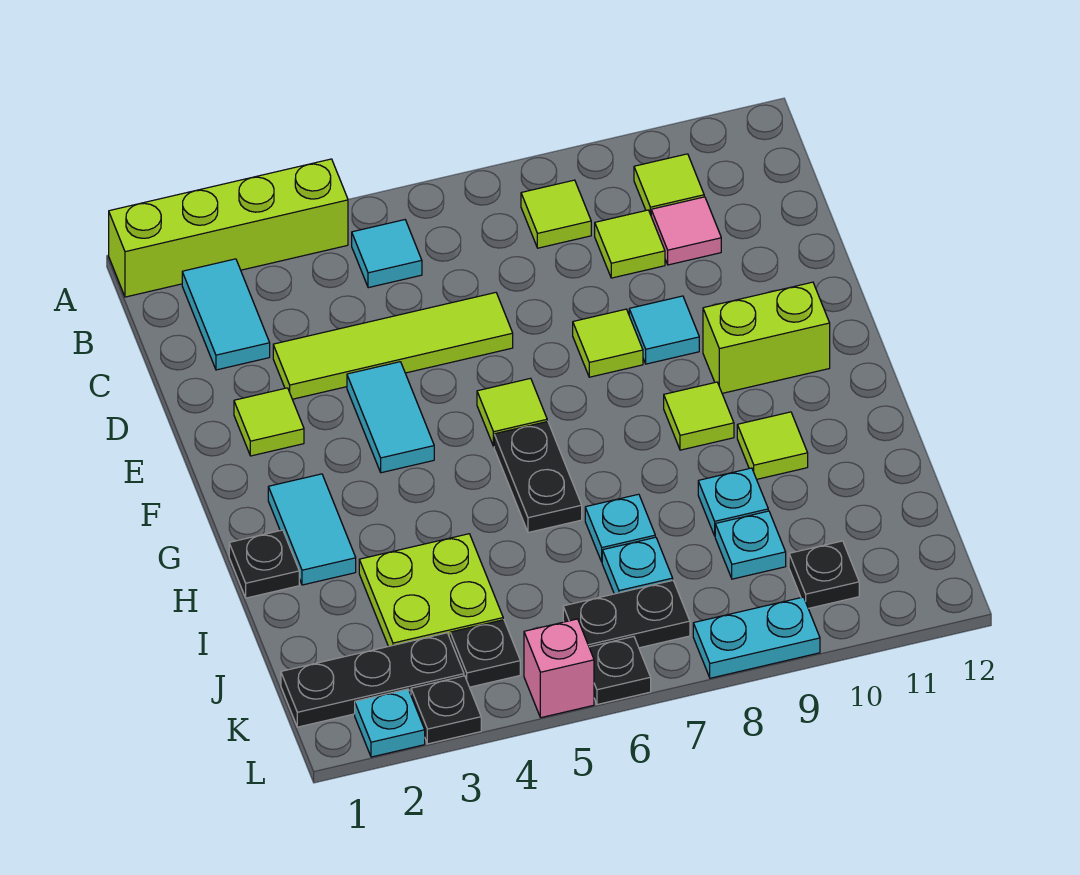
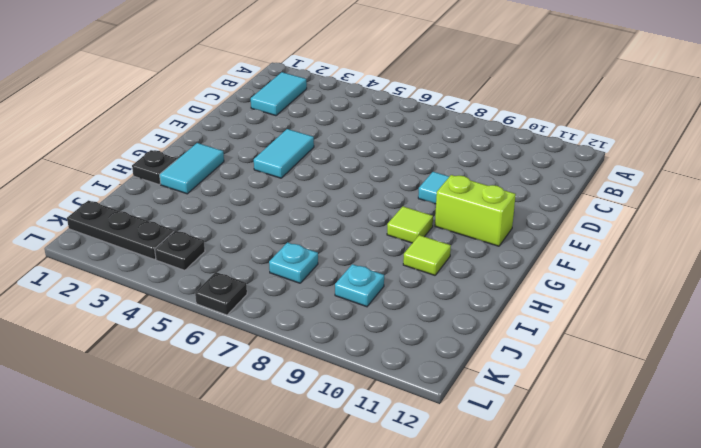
none -> lime 1x4 brick [109,159,348,297]
none -> cyan 1x1 tile [352,220,422,288]
none -> lime 1x1 tile [521,180,591,248]
none -> lime 1x1 tile [634,154,704,215]

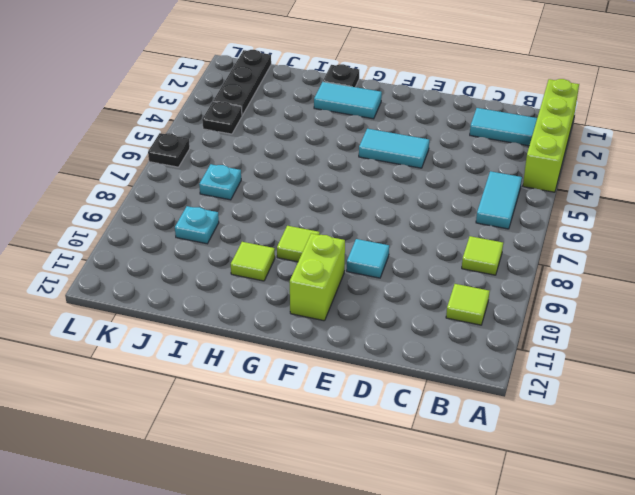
cyan 1x2 tile [476,171,522,229] -> cyan 1x1 tile [352,220,422,288]
none -> lime 1x1 tile [595,210,665,278]
none -> pink 1x1 tile [651,197,721,265]
none -> lime 1x4 tile [273,293,513,399]
none -> lime 1x1 tile [234,388,304,456]

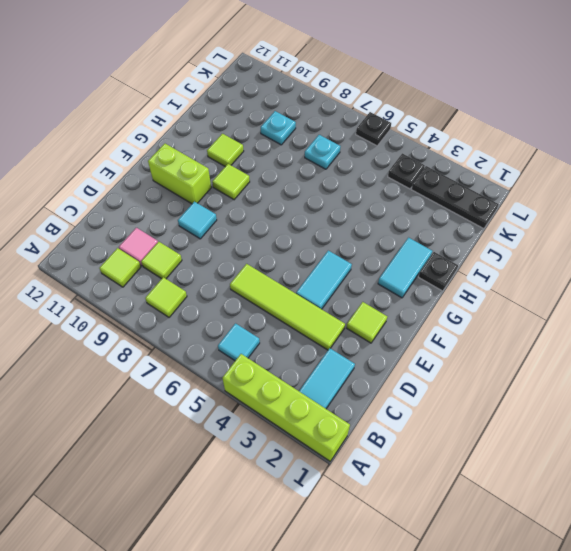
none -> lime 1x1 tile [573,309,643,377]
none -> lime 1x1 tile [477,378,547,446]
none -> black 1x2 plate [494,421,582,533]
none -> lime 2x2 plate [359,534,503,646]

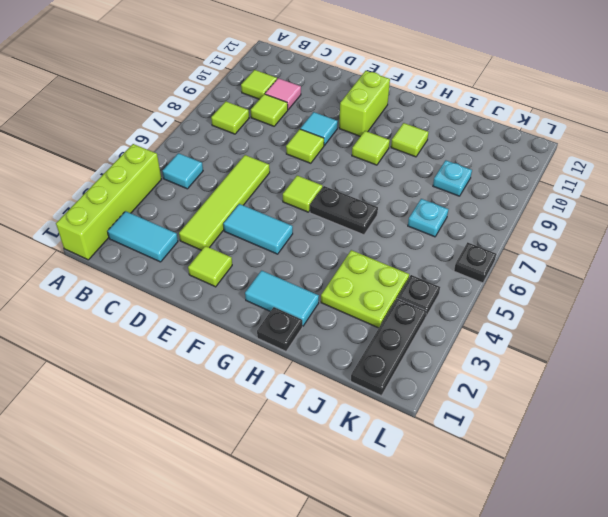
none -> cyan 1x1 plate [585,494,655,562]
none -> cyan 1x1 plate [698,468,768,536]
none -> black 1x2 plate [563,580,690,648]
none -> black 1x1 plate [789,541,859,608]

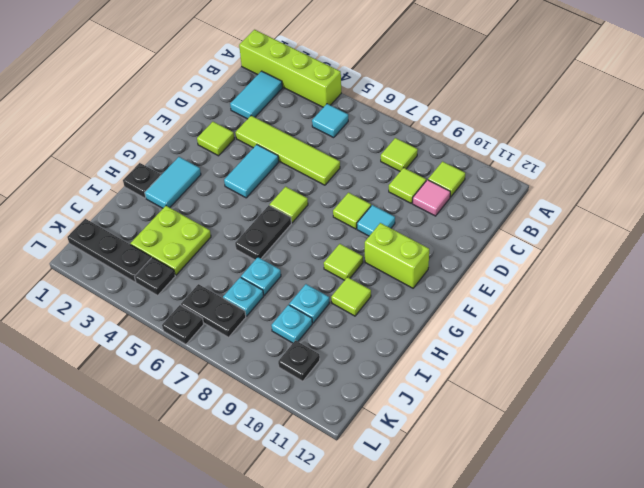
none -> cyan 1x1 plate [355,689,425,757]
none -> black 1x1 plate [411,676,481,744]
none -> pink 1x1 brick [524,619,594,718]
none -> cyan 1x2 plate [693,597,820,678]

